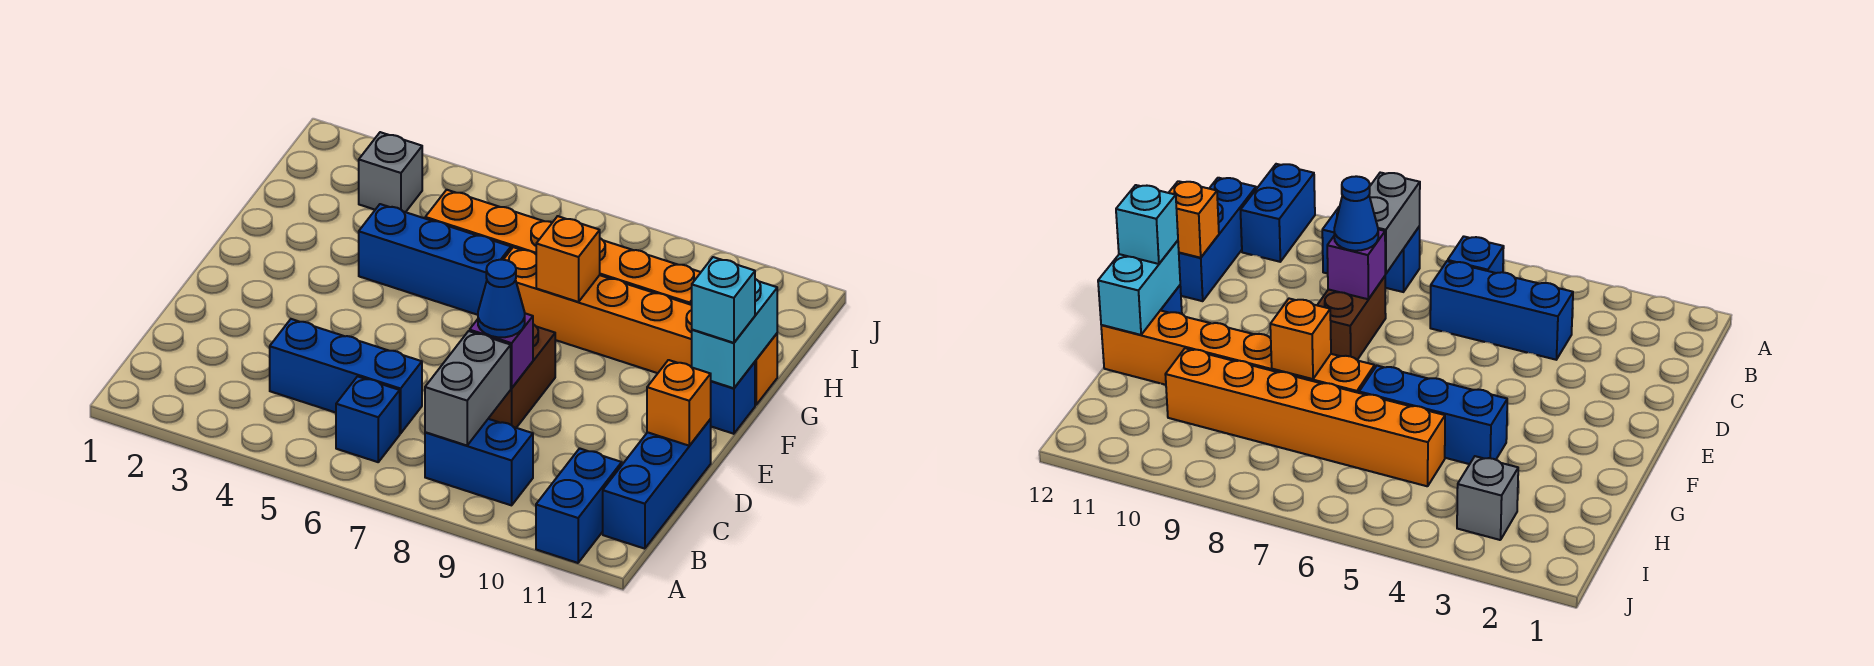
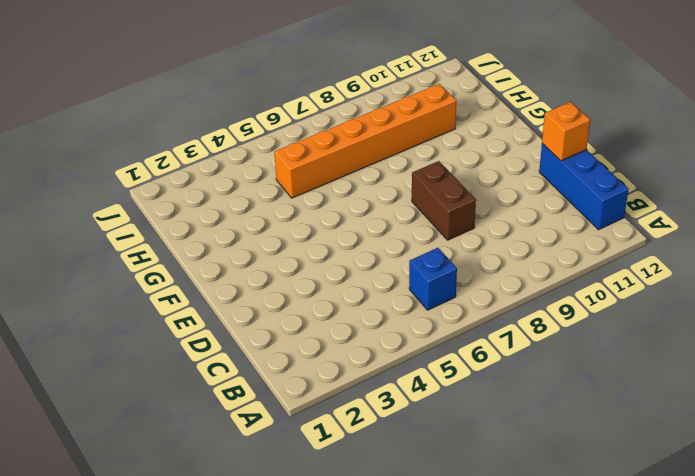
none -> blue 1x2 brick [536,448,622,563]
none -> blue 1x2 brick [425,419,533,505]
none -> blue 1x3 brick [270,319,422,433]

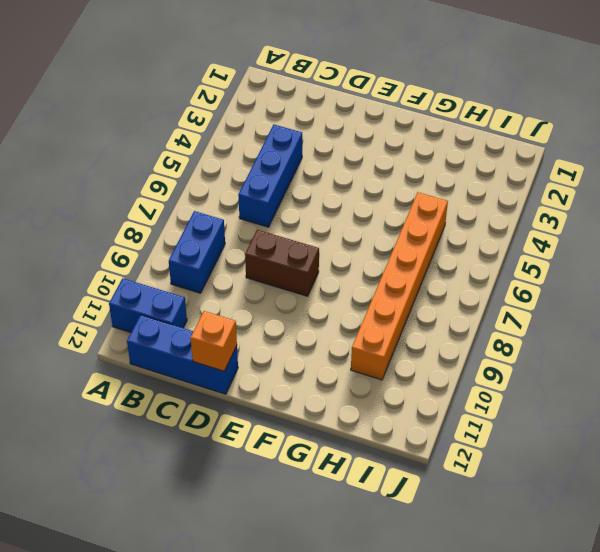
none -> blue 1x1 brick [336,376,400,462]
none -> blue 1x1 brick [711,362,755,434]
none -> blue 1x3 brick [359,204,511,315]

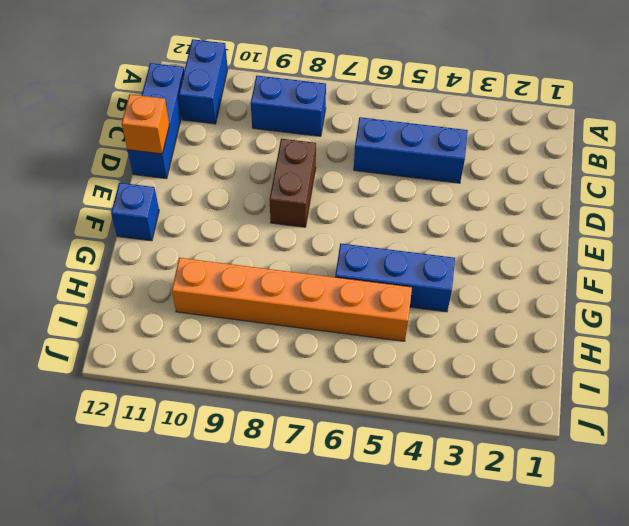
none -> blue 1x1 brick [336,376,400,462]
none -> orange 1x6 brick [503,247,777,405]
none -> grey 1x1 brick [359,132,422,212]

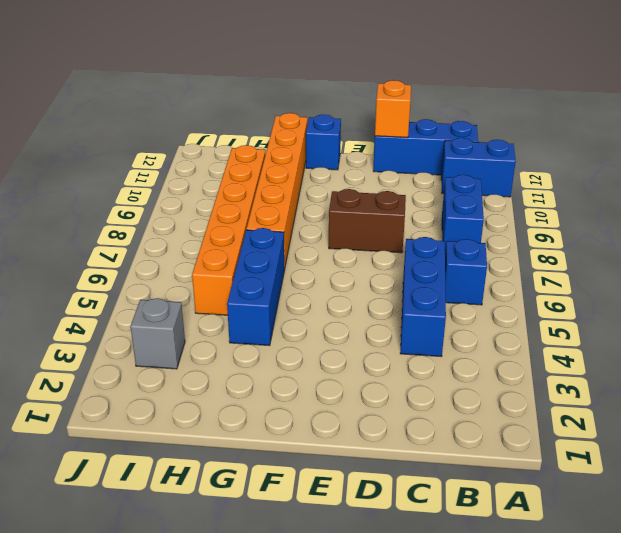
none -> grey 1x2 brick [425,331,511,445]
none -> purple 1x1 brick [470,313,533,388]
none -> cyan 1x2 brick [692,279,777,388]

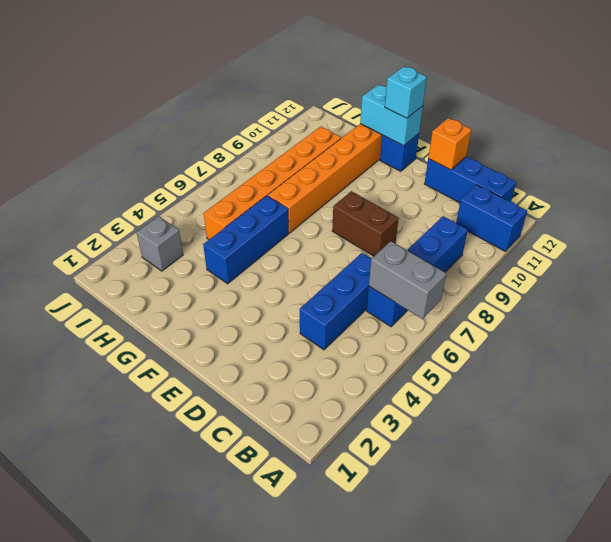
grey 1x2 brick [369,241,446,319] -> grey 1x2 brick moved to [425,331,511,445]
none -> purple 1x1 brick [470,313,533,388]
none -> orange 1x1 brick [536,216,600,302]
none -> blue 1x1 cone [478,260,525,337]

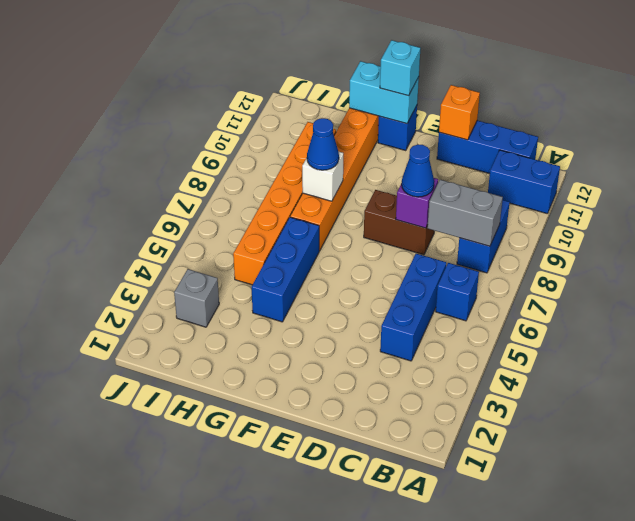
white 1x1 brick [302,151,343,201] -> orange 1x1 brick [536,216,600,302]
blue 1x1 cone [307,118,339,170] -> none

